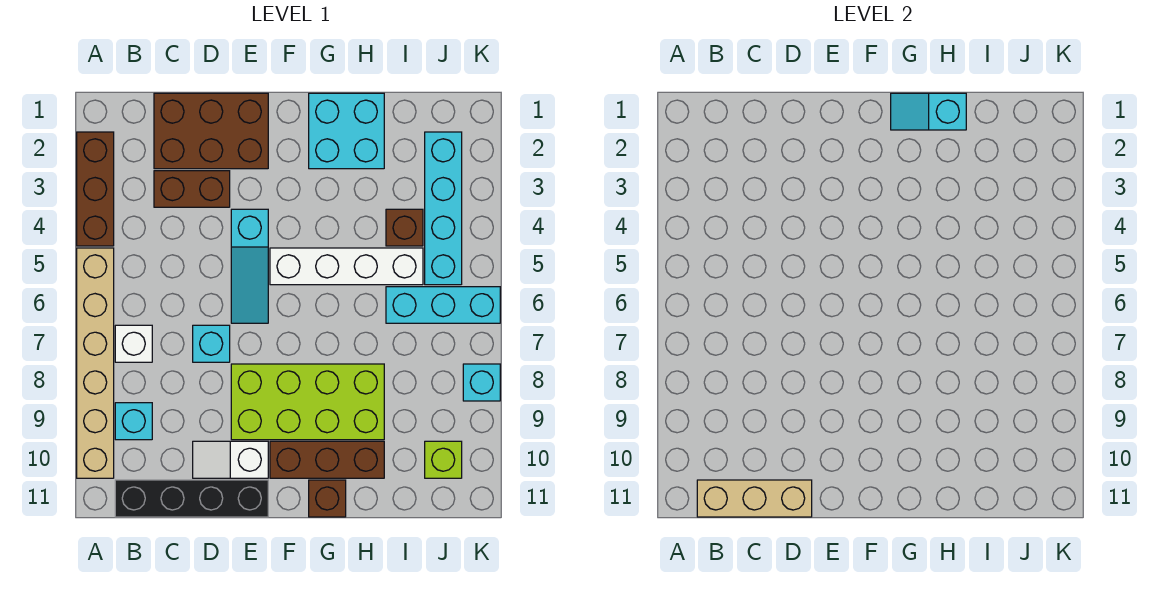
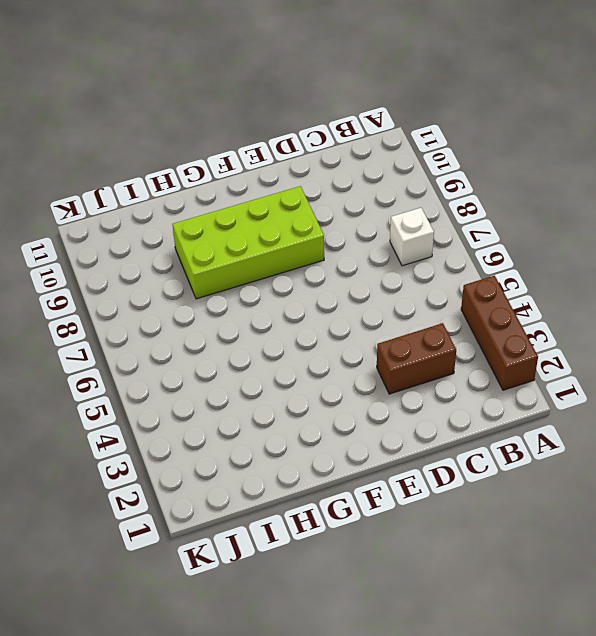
none -> tan 1x6 brick [77,248,114,478]
none -> cyan 1x1 brick [115,403,152,440]
none -> black 1x4 brick [115,480,268,517]

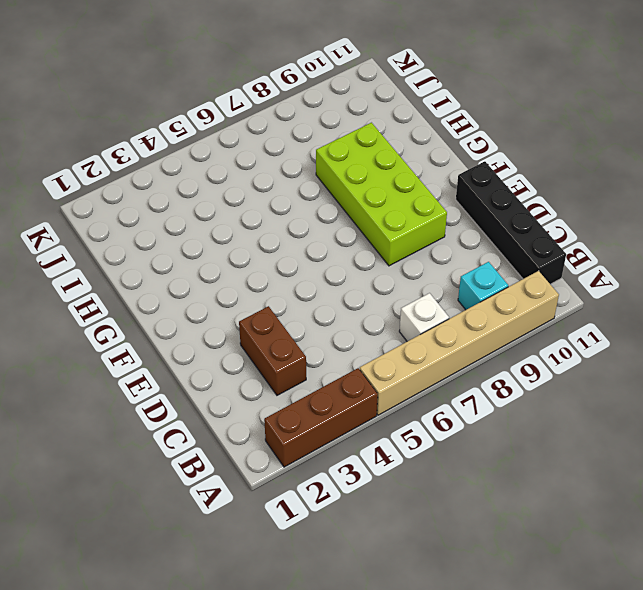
none -> brown 2x3 brick [154,93,268,169]
none -> cyan 1x1 brick [193,325,230,362]
none -> white 1x2 slope [193,441,268,478]

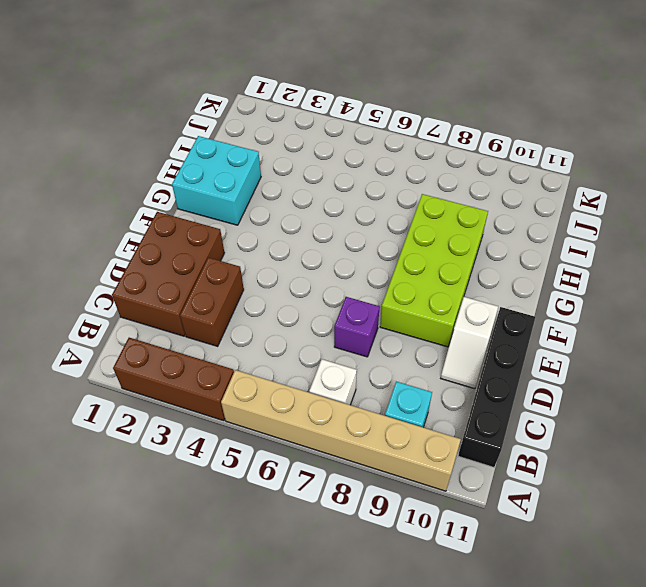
purple 1x1 brick [334,297,380,357] -> cyan 1x1 brick [193,325,230,362]
none -> cyan 1x3 slope [231,209,268,323]
none -> white 1x4 brick [270,248,423,285]
none -> brown 1x3 brick [270,441,384,478]

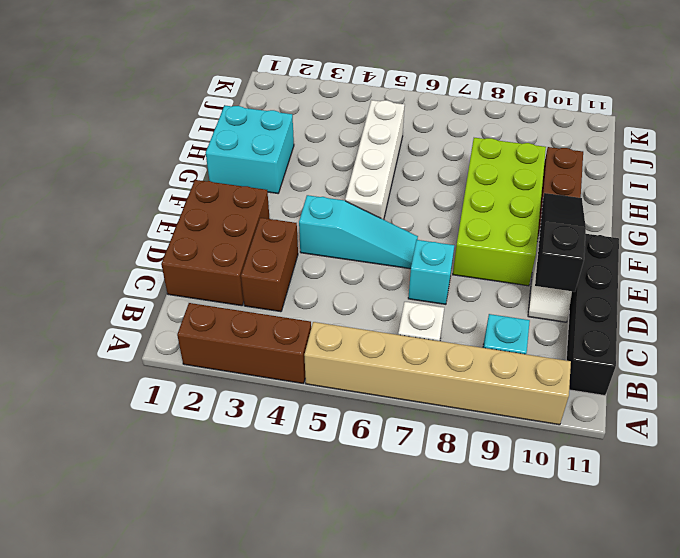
black 1x3 slope [535,193,586,292] -> none
none -> brown 1x1 brick [309,480,346,517]
none -> brown 1x1 brick [386,209,423,246]
none -> cyan 1x3 brick [386,287,500,323]

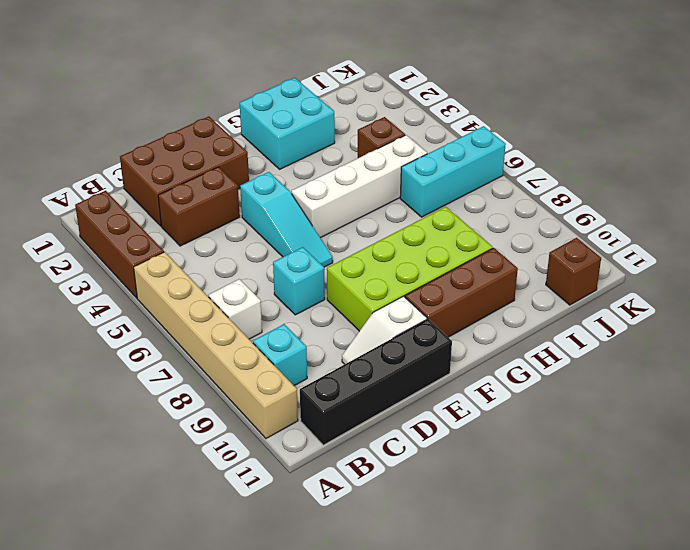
brown 1x1 brick [546,238,601,305] -> brown 1x1 brick moved to [309,480,346,517]
none -> cyan 1x4 brick [425,132,462,285]
none -> lime 1x1 brick [425,441,462,478]
none -> cyan 1x1 brick [463,364,500,401]

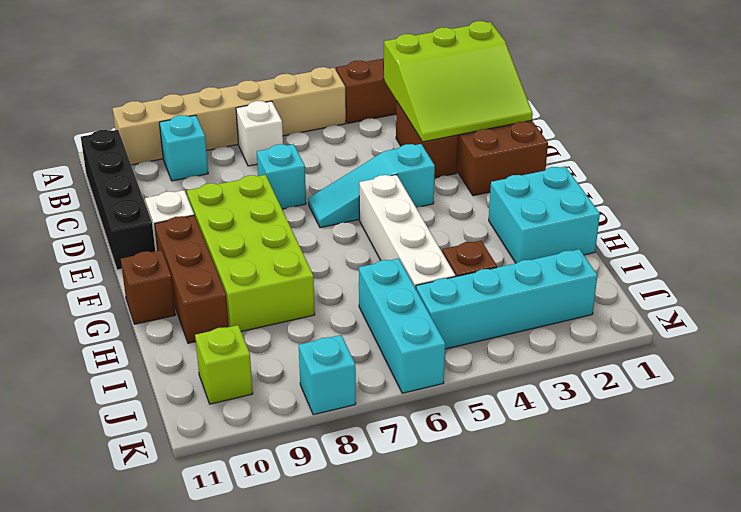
lime 3x3 slope [384,21,533,142] -> none
none -> tan 1x3 brick [697,480,812,517]
none -> cyan 1x2 slope [891,93,966,130]

